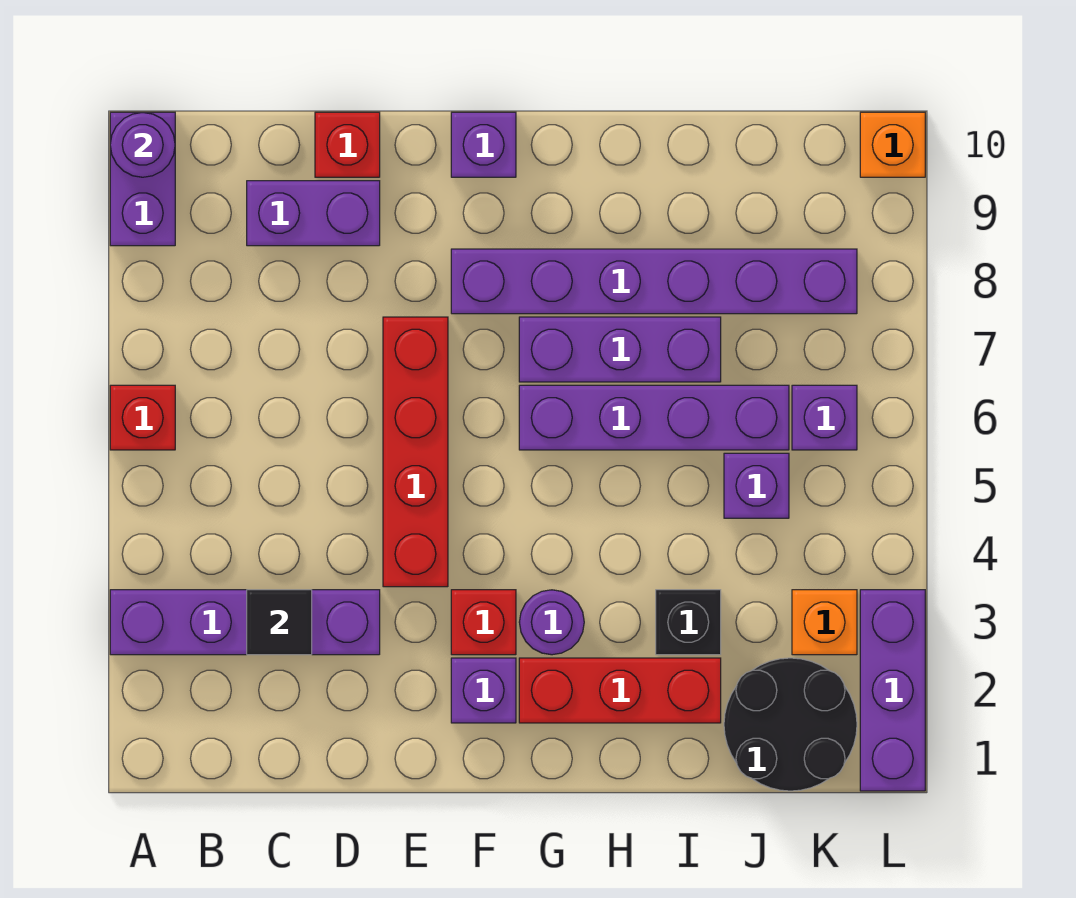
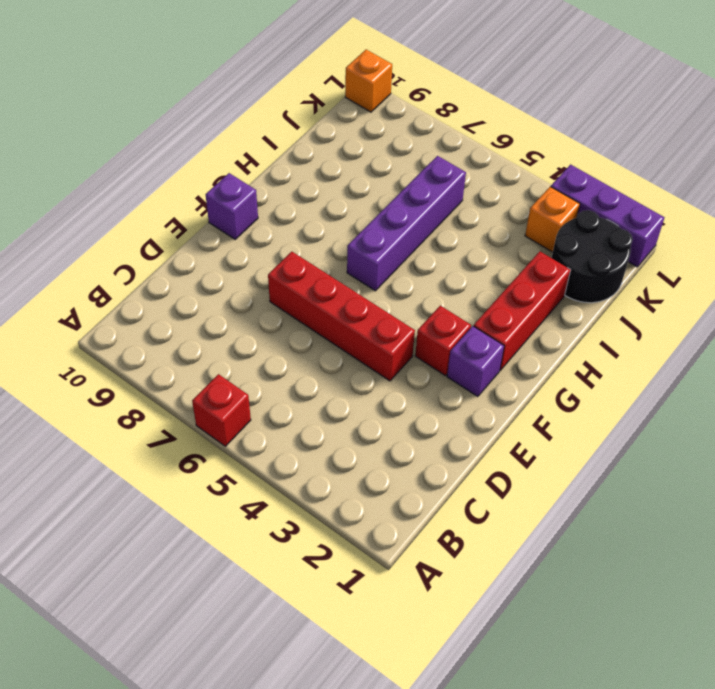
none -> purple 1x4 brick [110,590,380,655]
none -> purple 1x2 brick [110,112,175,246]
none -> purple 1x2 brick [247,181,380,246]

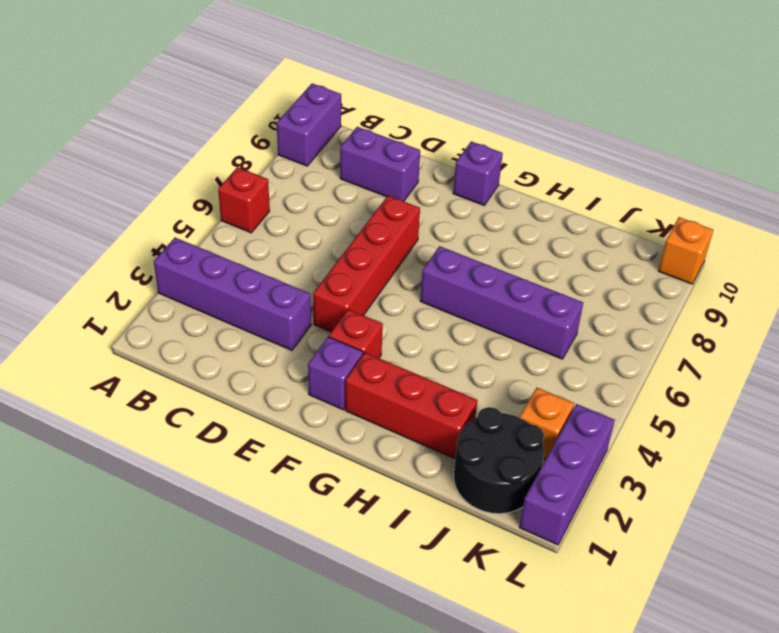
none -> red 1x1 brick [315,112,380,177]
none -> purple 1x6 brick [451,249,857,314]
none -> purple 1x1 round brick [519,590,584,655]

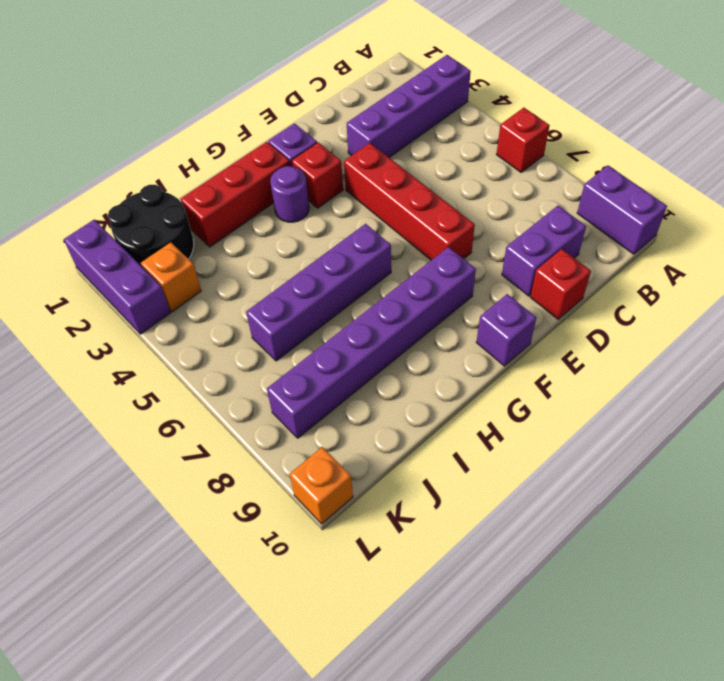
none -> purple 1x3 brick [519,317,721,382]
none -> black 1x1 brick [656,590,721,655]
none -> purple 1x1 brick [724,453,789,518]

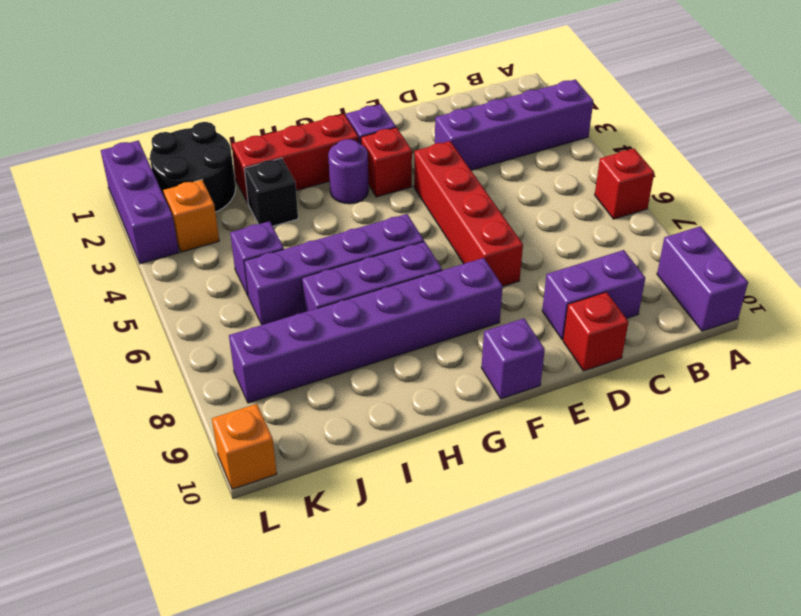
none -> purple 1x1 brick [792,385,857,450]
none -> purple 1x1 round brick [110,112,175,177]
none -> black 1x1 tile [247,590,312,655]

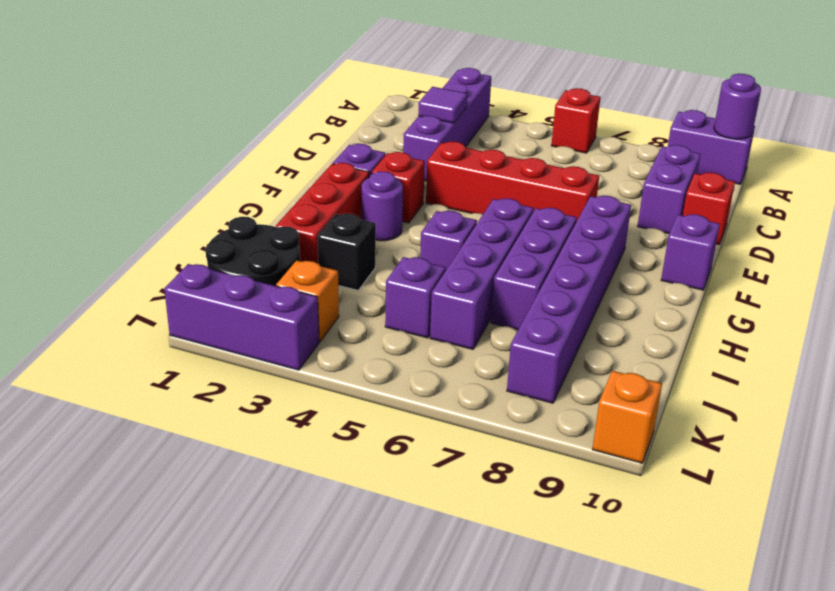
purple 1x1 tile [418,87,467,123] -> black 1x1 tile [247,590,312,655]
purple 1x1 brick [420,211,477,270] -> purple 1x1 brick moved to [792,385,857,450]

